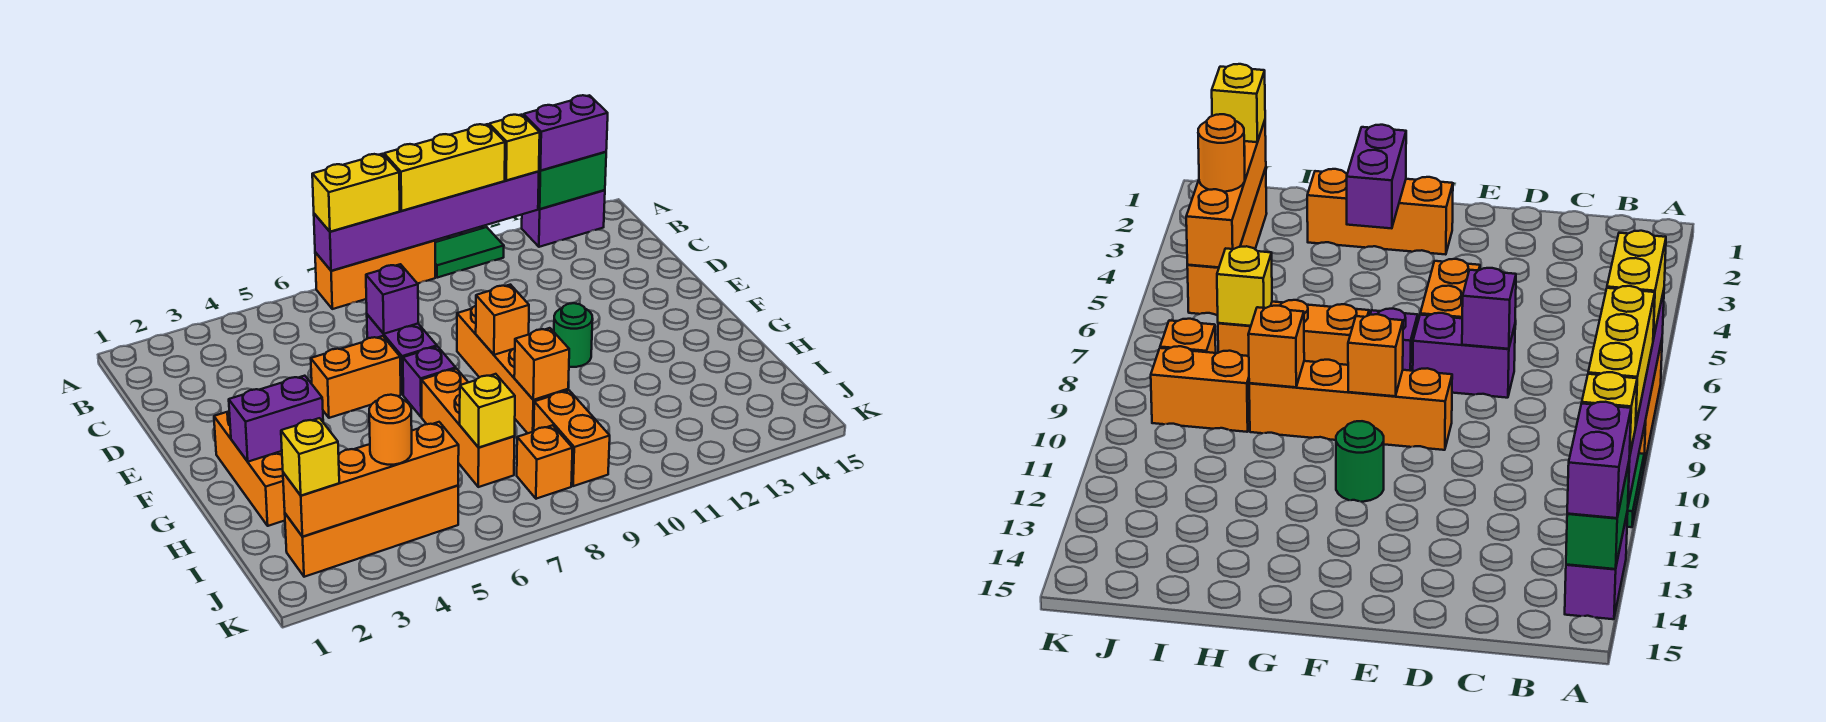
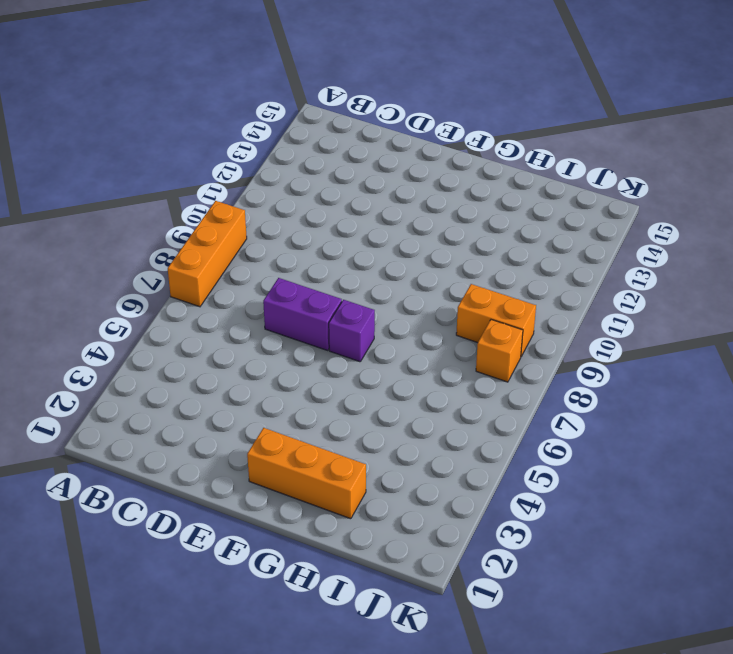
none -> green 1x2 tile [435,227,504,278]
none -> purple 1x2 brick [522,190,605,247]
none -> orange 1x2 brick [311,336,401,418]

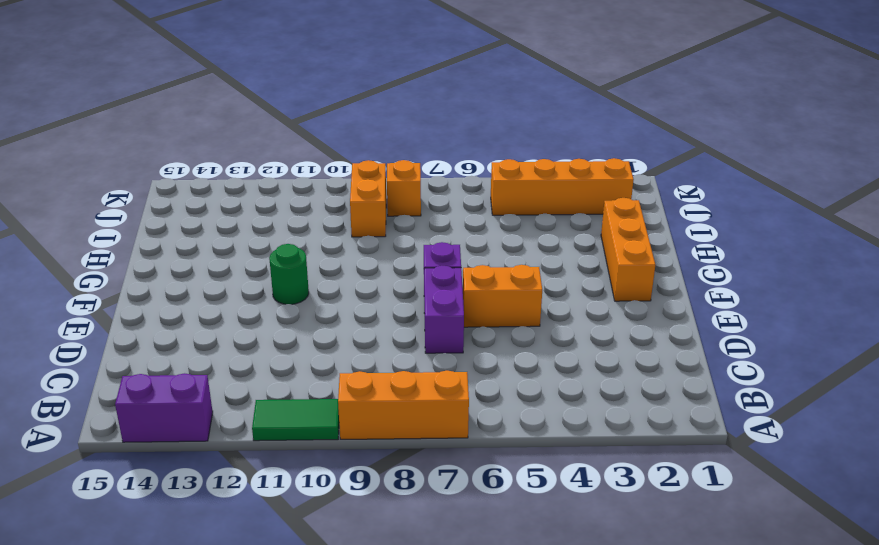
none -> orange 1x4 brick [457,306,568,433]
none -> orange 1x3 brick [421,369,515,487]
none -> purple 1x6 brick [314,171,539,271]

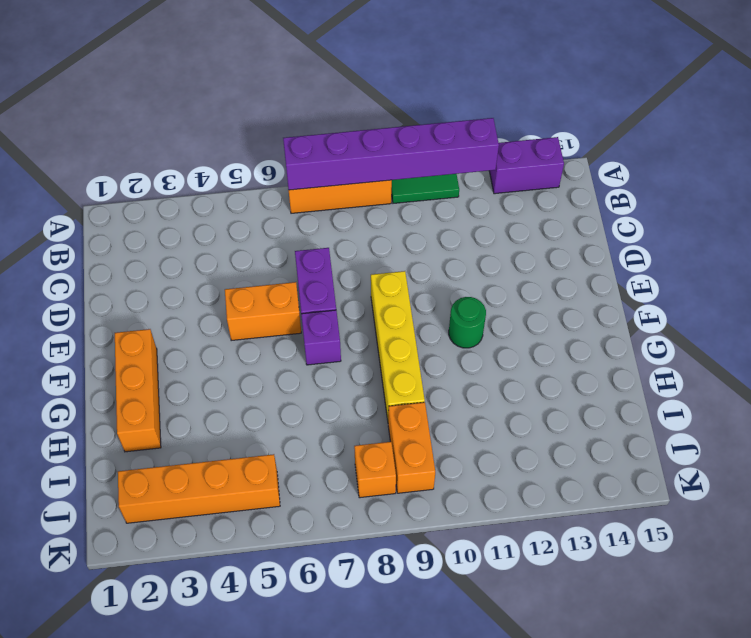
yellow 1x4 brick [371,271,425,420] -> orange 1x4 brick [457,306,568,433]
none -> orange 1x3 brick [421,369,515,487]
none -> green 1x2 brick [538,152,606,209]
none -> purple 1x1 brick [366,264,418,334]

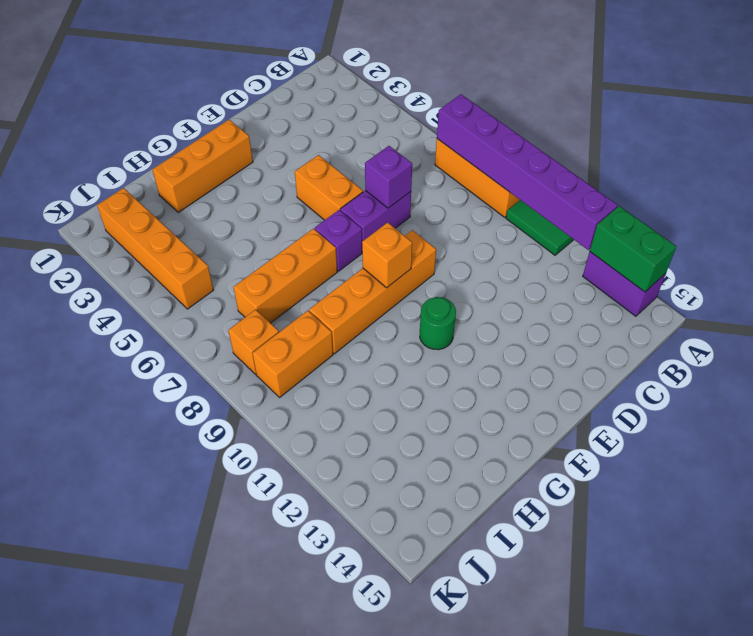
none -> purple 1x2 brick [229,376,323,462]
none -> orange 1x1 brick [514,328,569,400]
none -> yellow 1x1 brick [460,374,515,447]

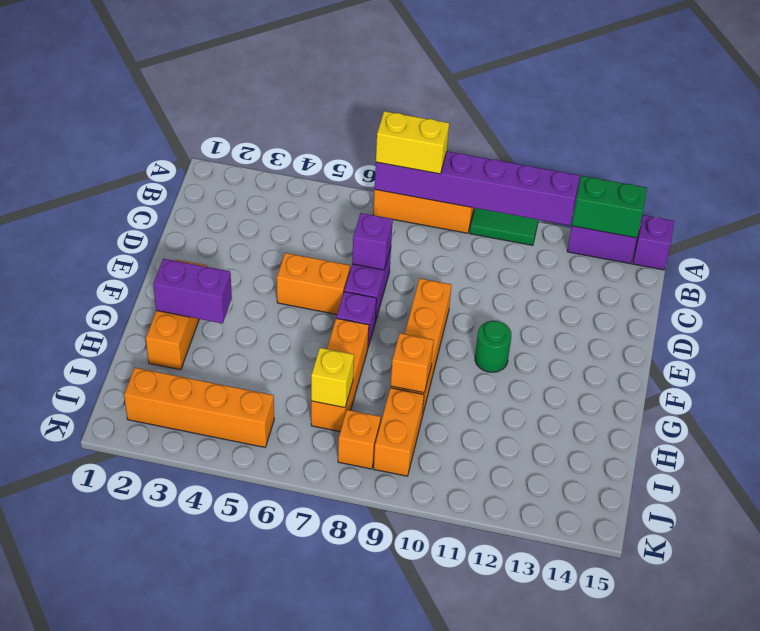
purple 1x1 brick [633,215,674,270] -> none
none -> orange 1x1 brick [476,285,529,355]
none -> orange 1x4 brick [283,422,459,537]
none -> yellow 1x3 brick [384,124,505,211]

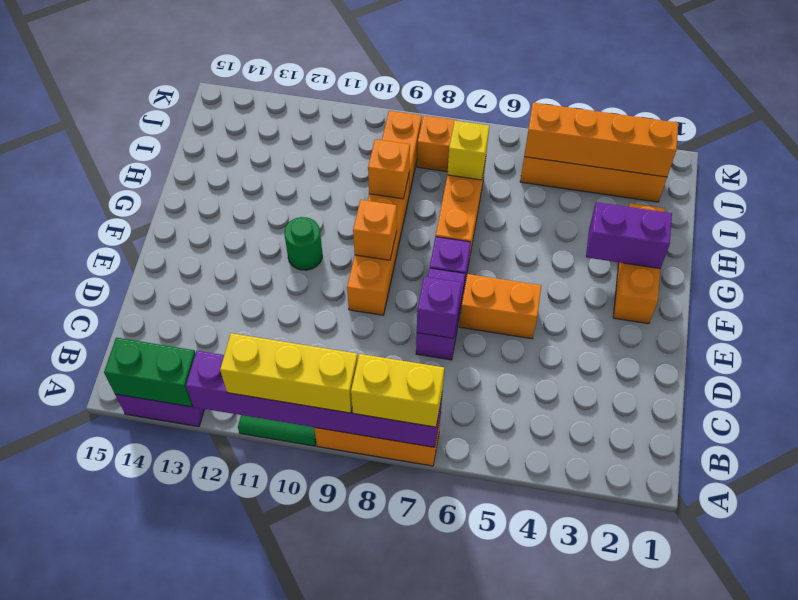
none -> yellow 1x1 brick [489,115,540,180]
none -> purple 1x2 brick [523,95,608,171]
none -> yellow 1x1 brick [281,418,339,495]

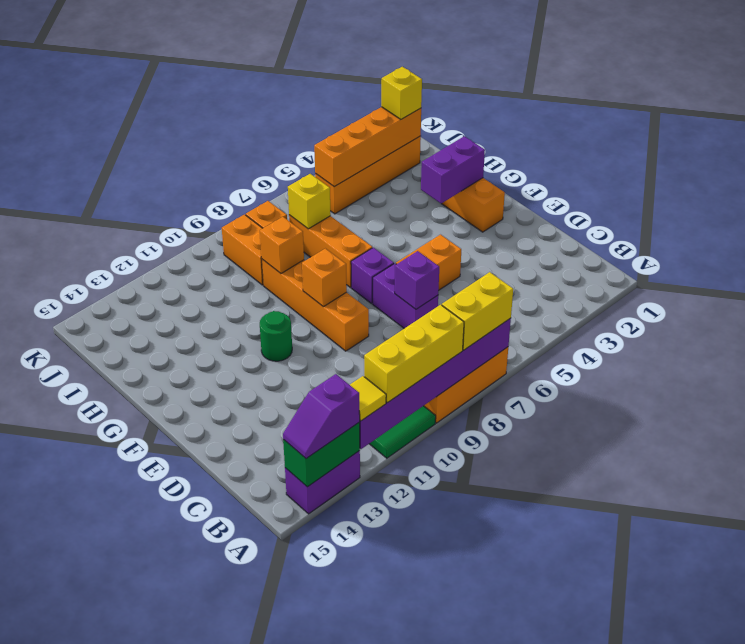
yellow 1x1 tile [350,376,386,421] -> yellow 1x1 brick [489,115,540,180]
purple 1x2 slope [283,374,360,459] -> purple 1x2 brick [523,95,608,171]
none -> orange 1x1 round brick [369,395,412,465]

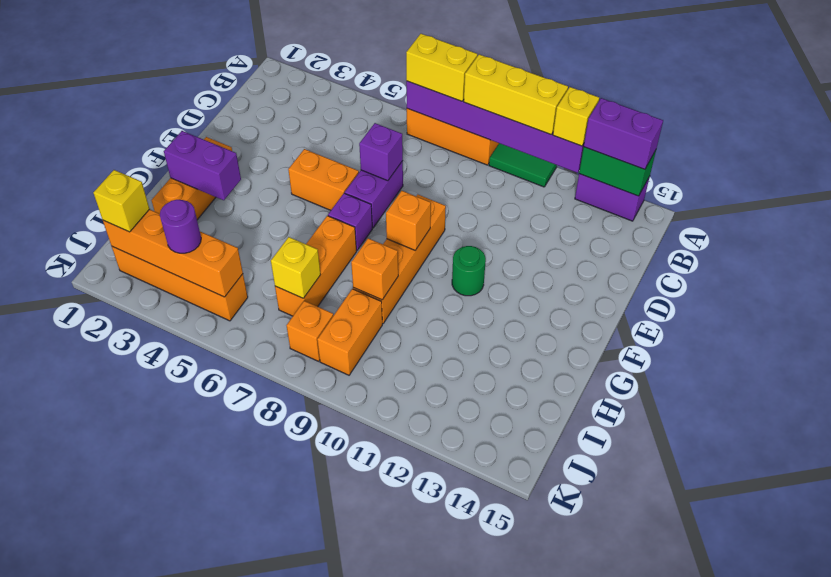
purple 1x1 round brick [160,200,201,253] -> orange 1x1 round brick [369,395,412,465]

